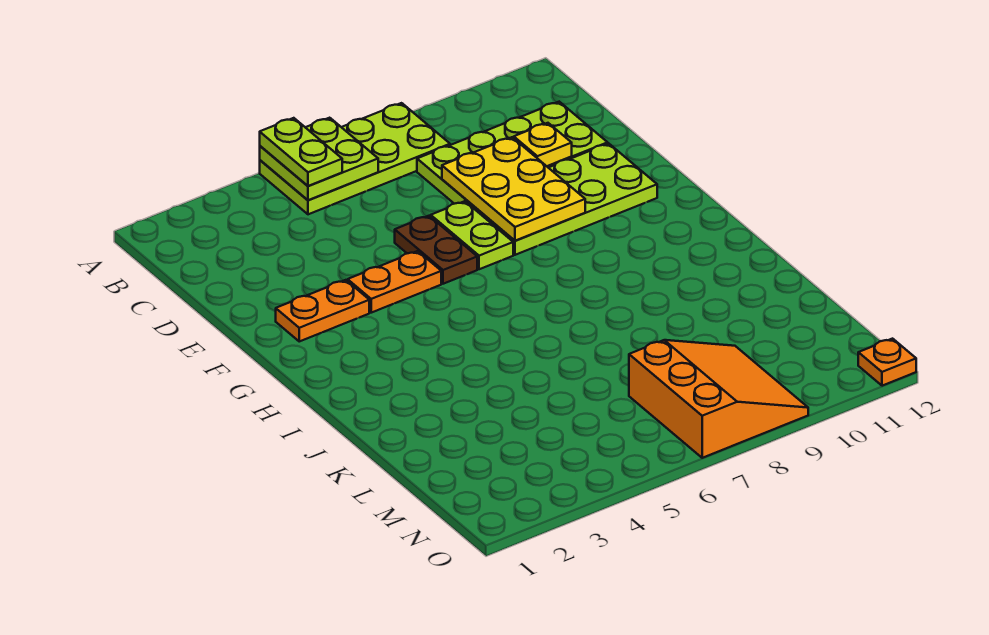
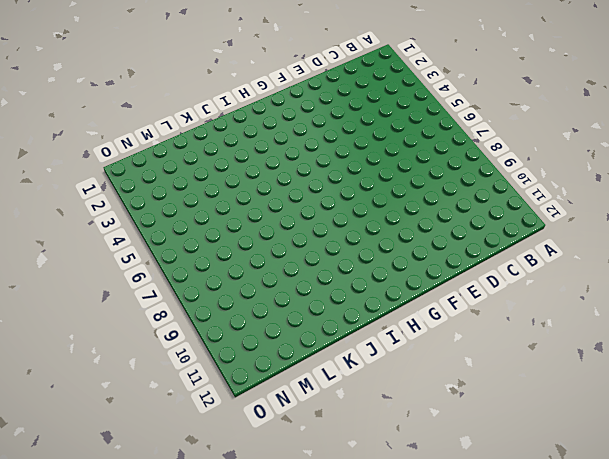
none -> lime 2x4 plate [260,103,450,214]
none -> lime 2x4 plate [417,102,608,204]
none -> brown 1x2 plate [395,216,477,284]

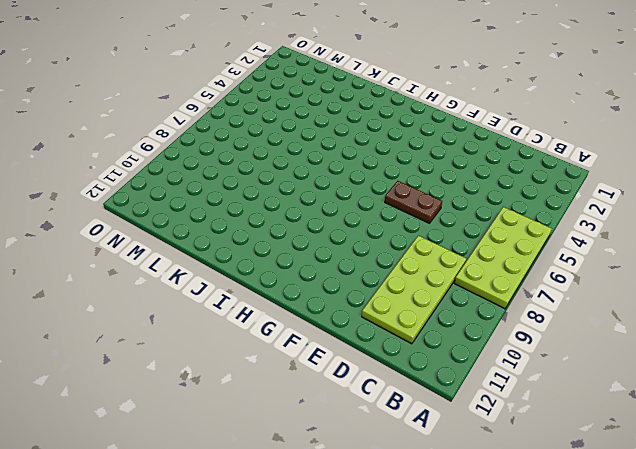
none -> lime 1x2 plate [431,201,513,269]
none -> lime 2x4 plate [467,143,657,255]
none -> orange 1x2 plate [276,280,369,341]

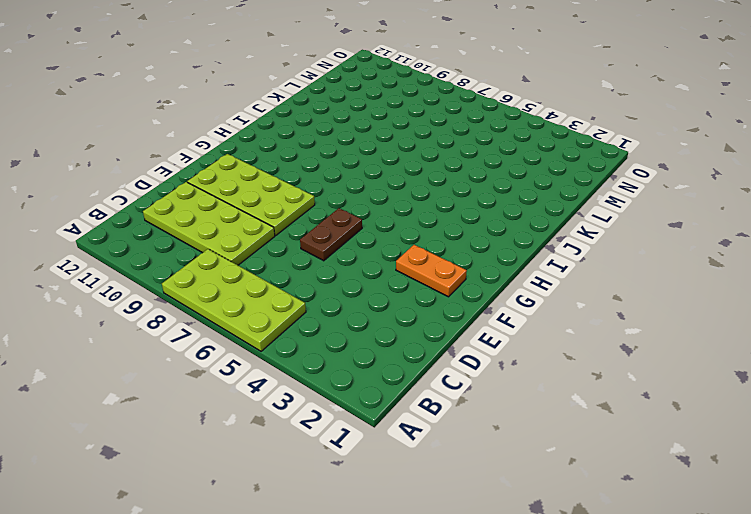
none -> lime 1x2 plate [431,201,513,269]
none -> orange 1x2 plate [348,251,441,313]
none -> orange 3x3 slope [629,340,808,458]

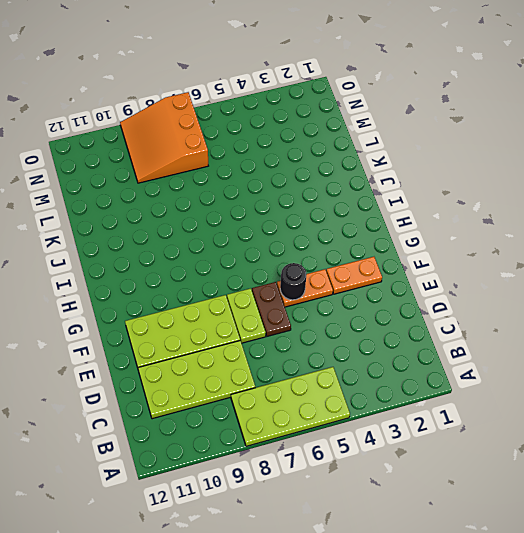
black 1x1 round brick [280,263,307,300] -> none
none -> orange 1x1 plate [858,339,916,386]
none -> lime 2x2 plate [260,118,378,200]
none -> yellow 2x3 plate [442,137,585,241]

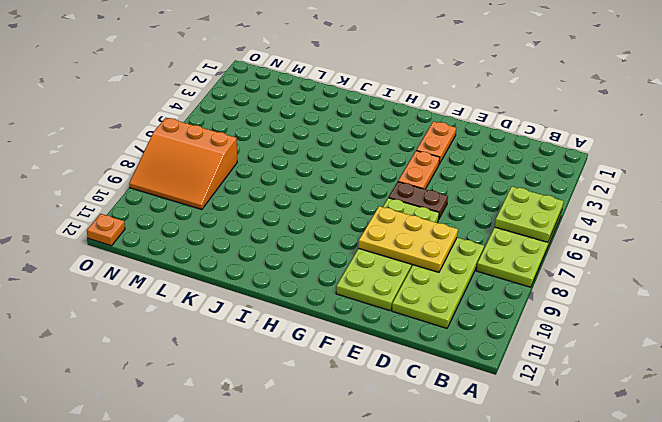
none -> yellow 1x1 plate [514,123,572,166]
none -> lime 1x2 plate [260,118,342,186]

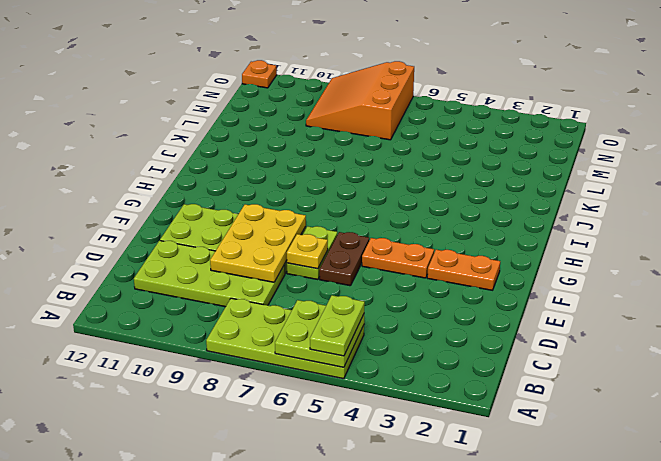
yellow 1x1 plate [287,234,328,269] -> yellow 1x1 plate moved to [514,123,572,166]

